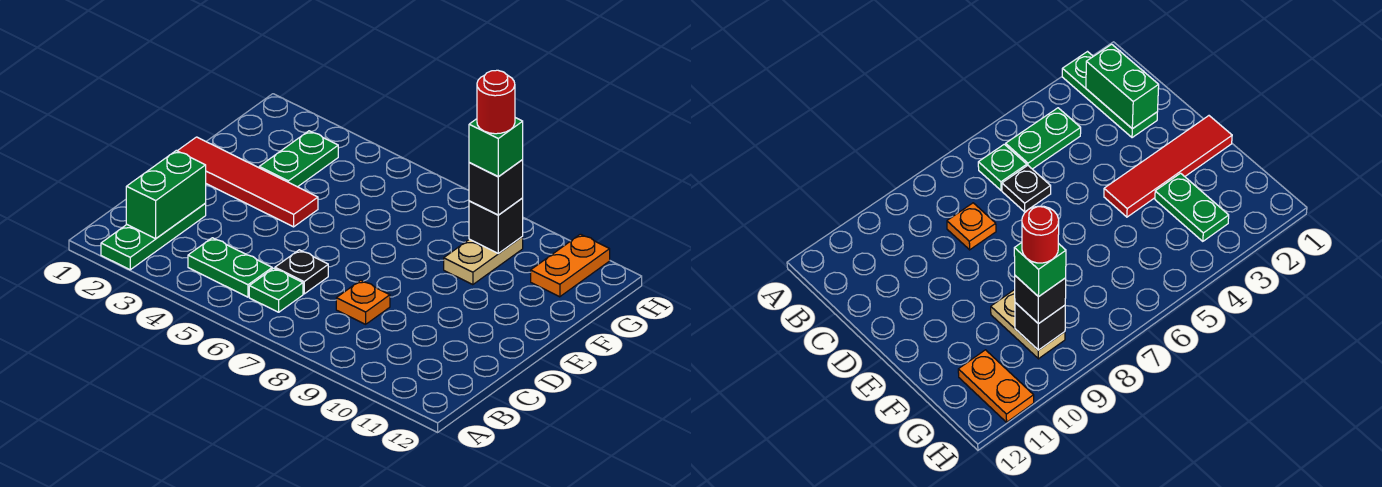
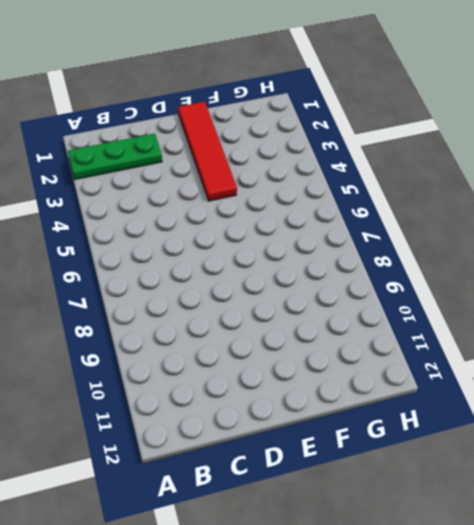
none -> green 1x2 plate [188,238,272,297]
none -> green 1x1 plate [249,268,303,312]
none -> black 1x1 plate [275,250,328,294]

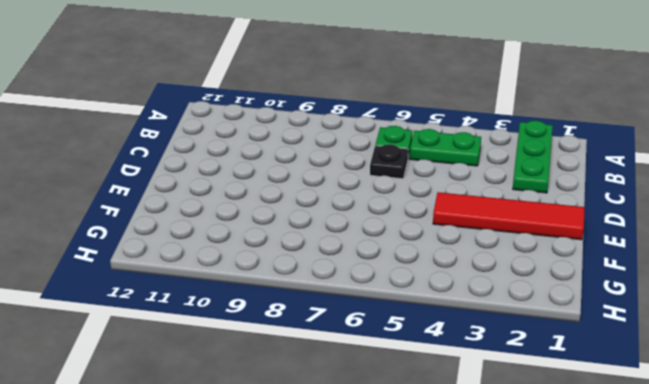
none -> orange 1x1 plate [336,280,390,324]
none -> green 1x2 plate [259,131,338,187]
none -> tan 1x2 plate [444,237,523,285]

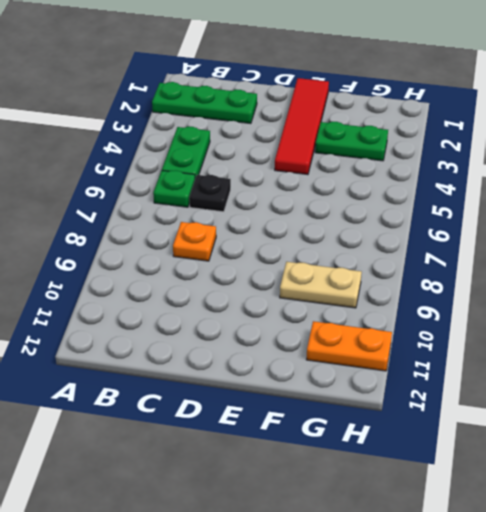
none -> green 1x2 brick [126,151,206,239]
none -> black 1x1 brick [469,198,523,254]
none -> black 1x1 brick [469,160,523,215]

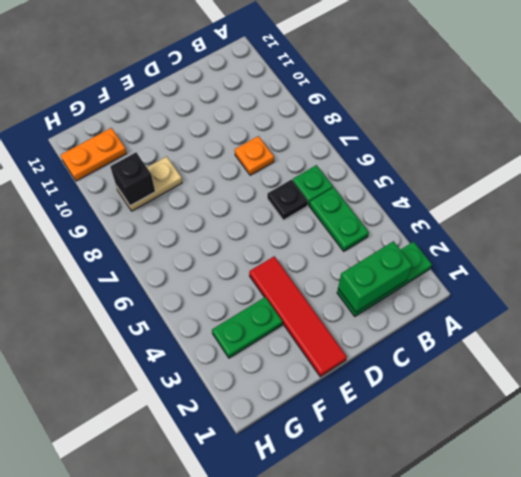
none -> black 1x1 brick [469,160,523,215]
none -> green 1x1 brick [469,118,523,177]
none -> red 1x1 round brick [477,70,515,134]

